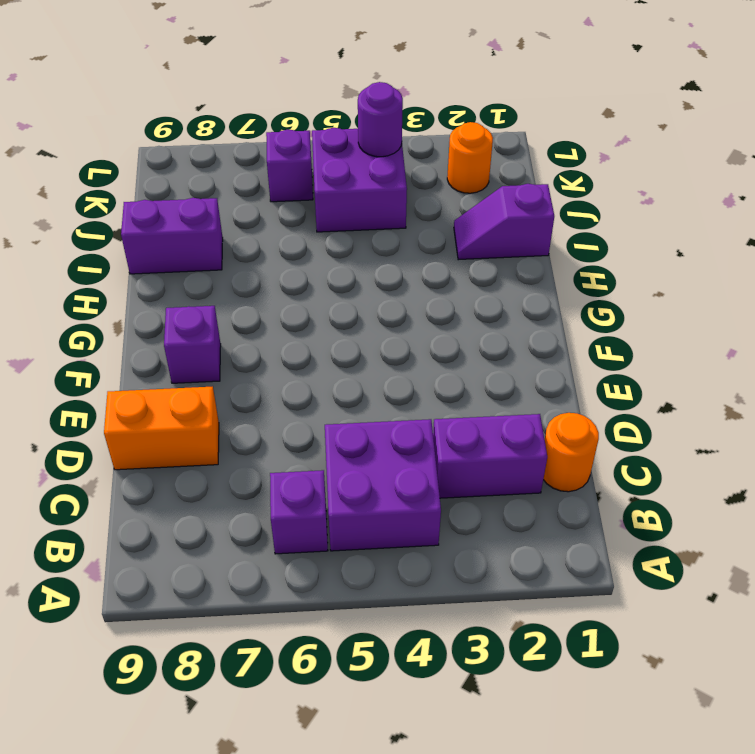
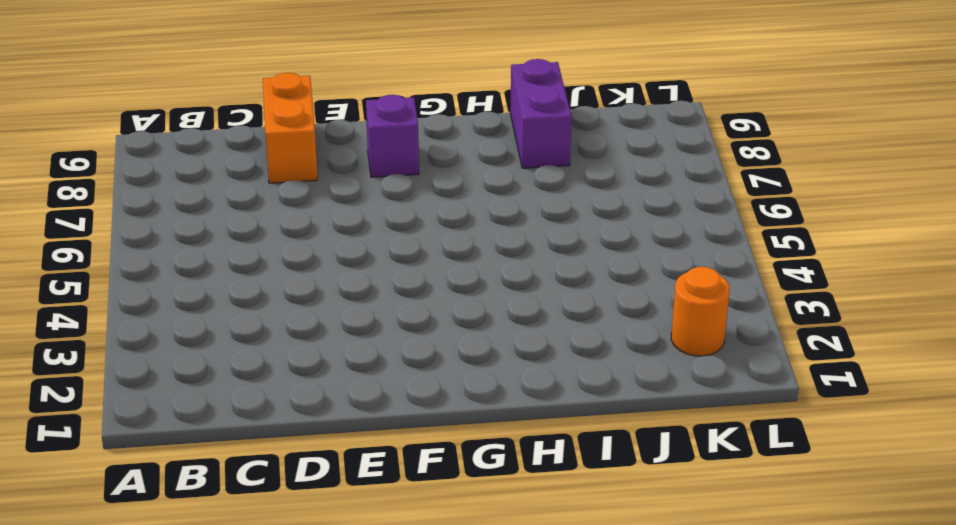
none -> purple 2x2 brick [325,419,441,551]
none -> purple 1x1 brick [270,470,328,554]
none -> orange 1x1 round brick [543,413,599,492]

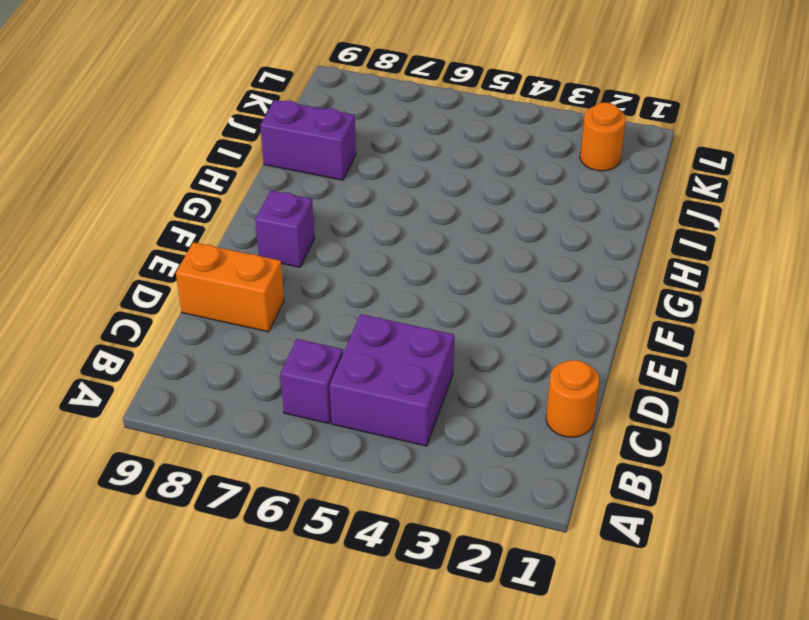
none -> purple 1x2 brick [433,414,547,498]
none -> purple 1x2 slope [454,184,554,260]
none -> purple 2x2 brick [312,128,407,232]

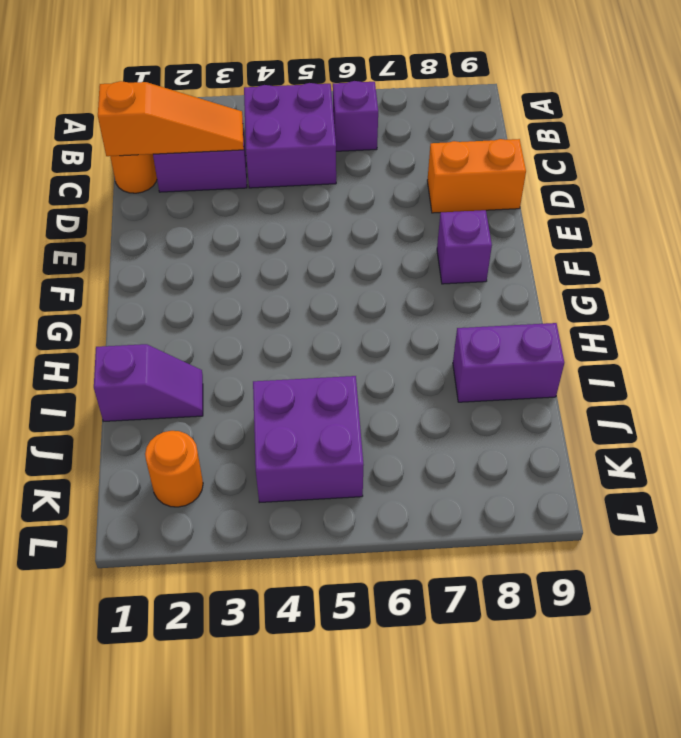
orange 1x3 slope [98,81,244,156] -> none
none -> purple 1x1 brick [266,129,313,202]
none -> purple 1x1 round brick [358,82,403,157]

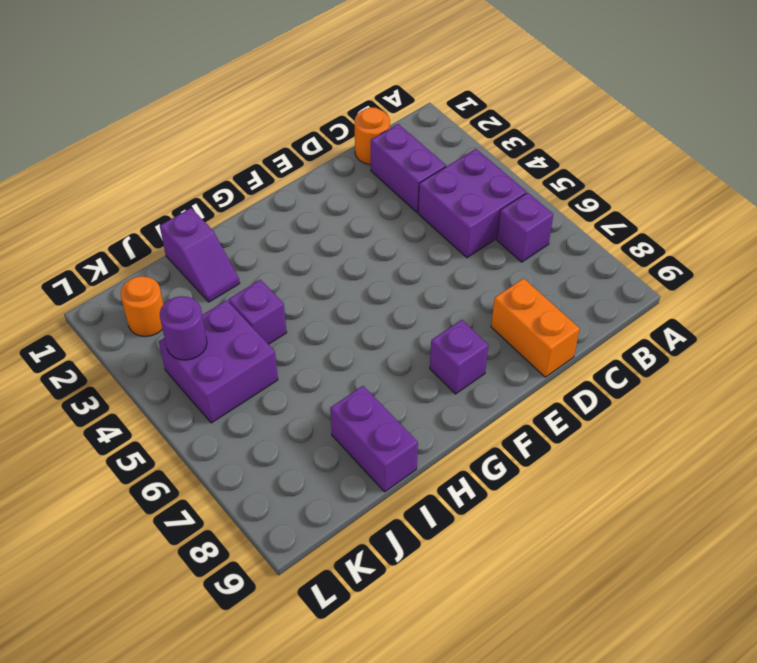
purple 1x1 brick [229,280,287,344] -> purple 1x1 brick moved to [266,129,313,202]

